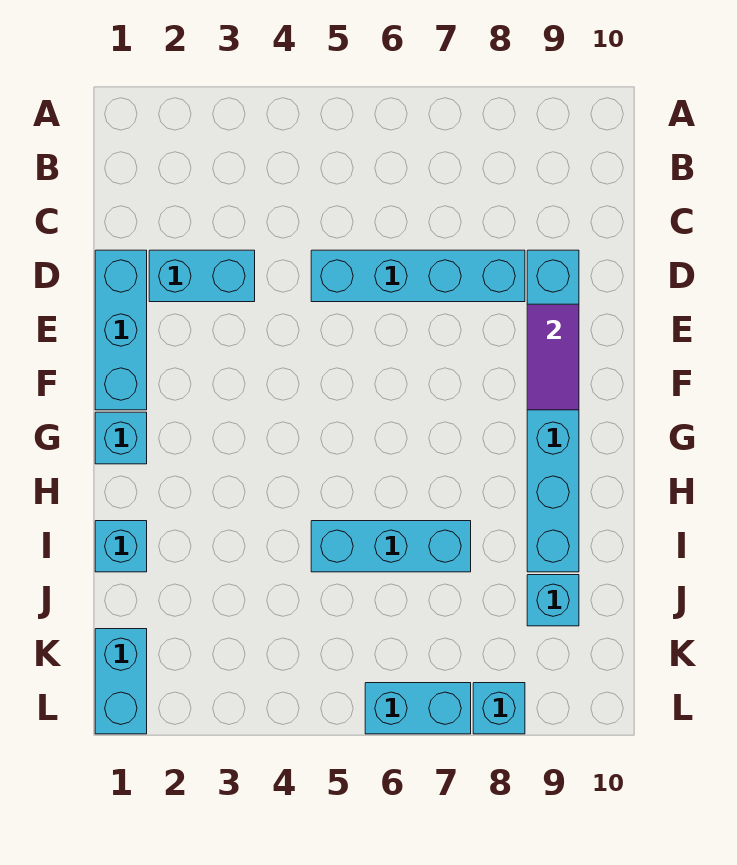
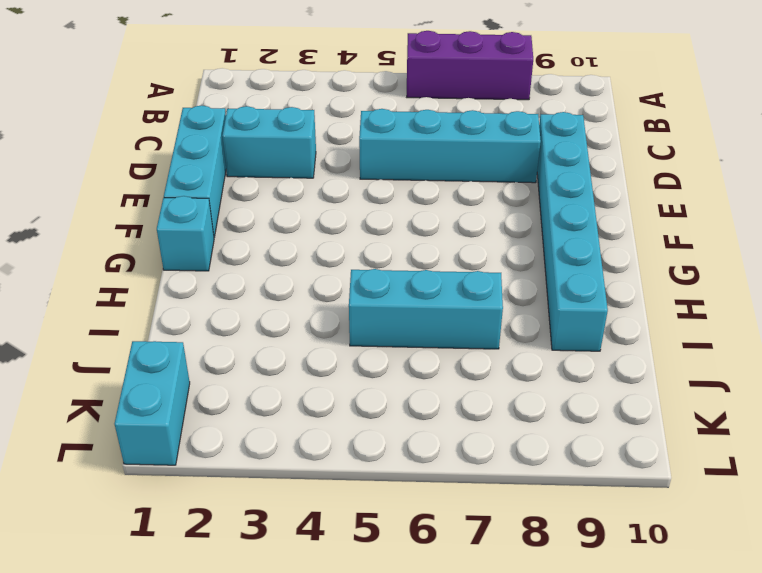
purple 1x3 brick [407,31,533,100] -> none
none -> cyan 1x1 brick [95,521,147,572]
none -> cyan 1x1 brick [527,575,579,626]
none -> cyan 1x2 brick [365,683,471,734]

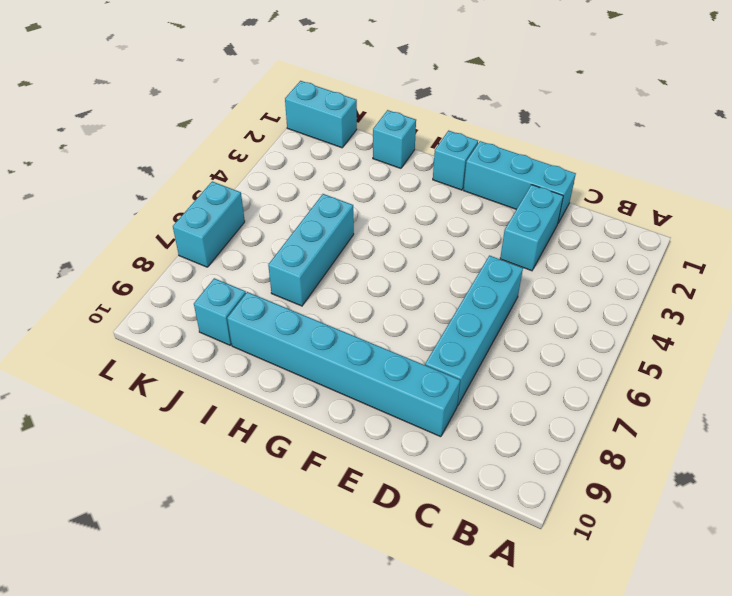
none -> cyan 1x1 brick [473,683,525,734]
none -> purple 1x2 tile [527,304,579,410]

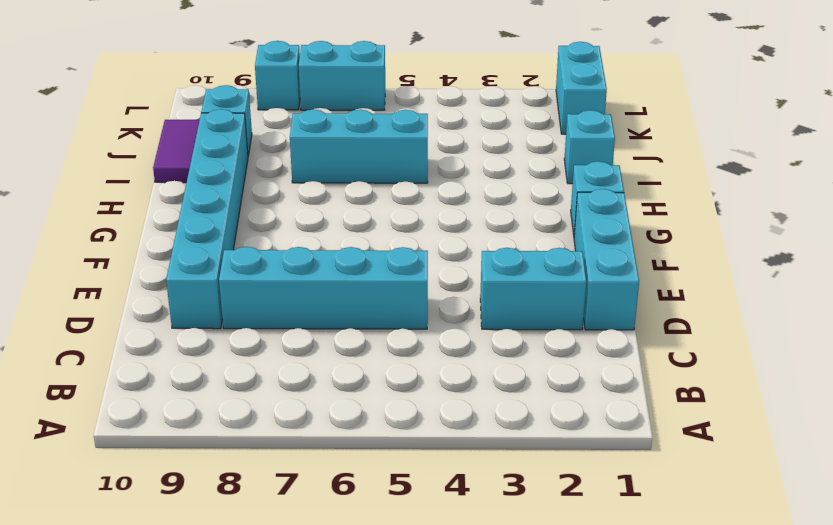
purple 1x2 tile [153,120,200,183] -> purple 1x2 tile moved to [527,304,579,410]

